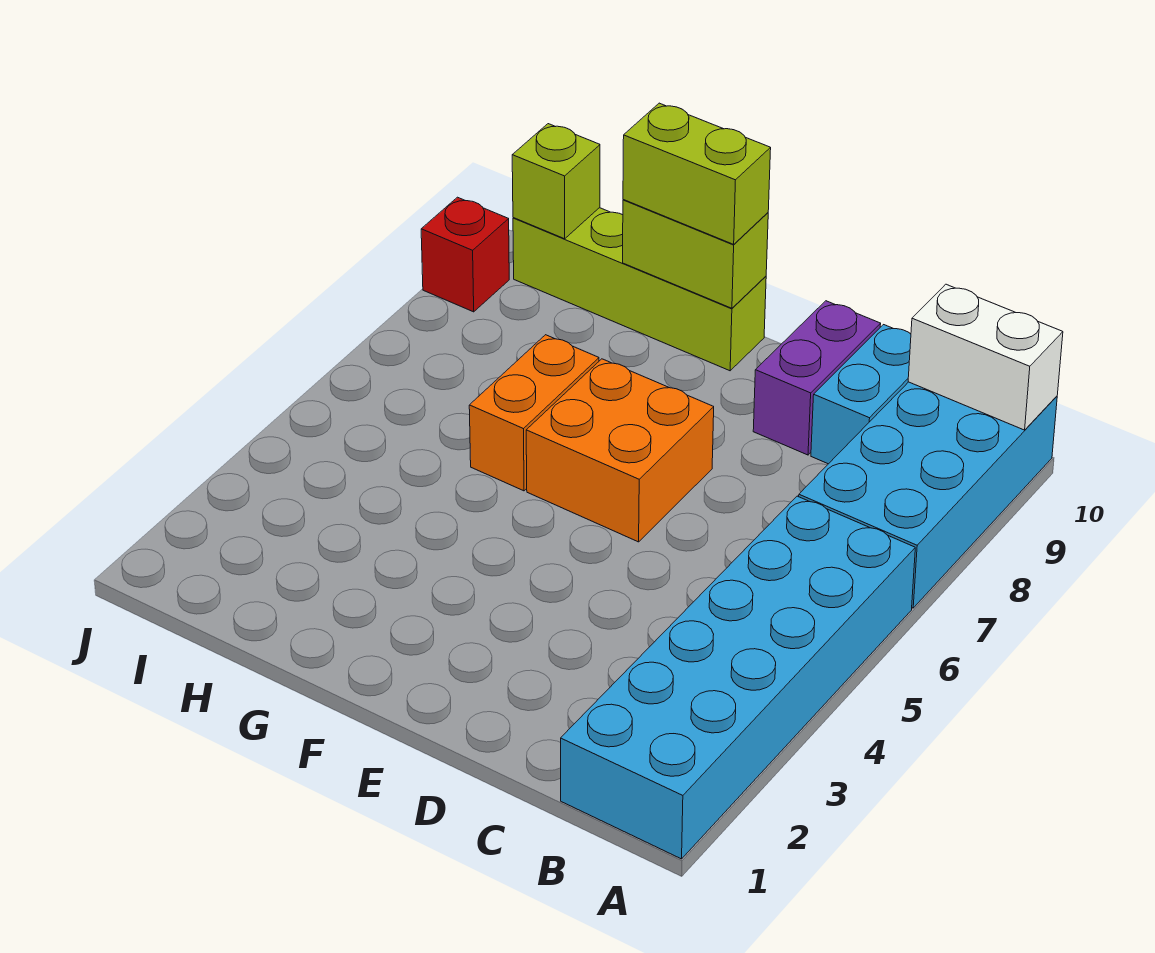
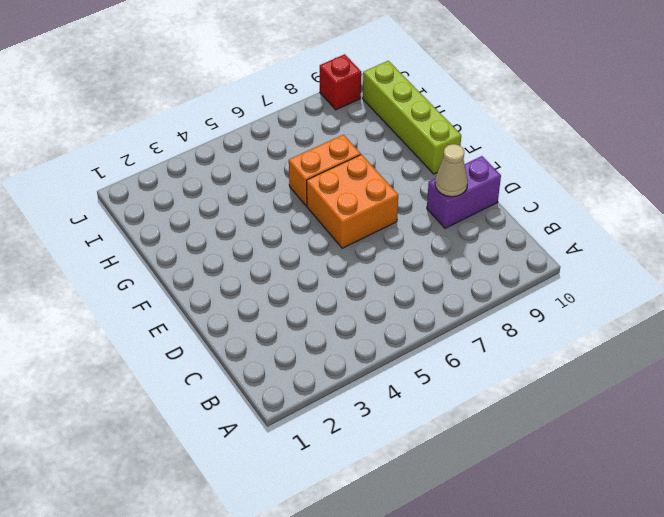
tan 1x1 cone [435,144,468,197] -> none
none -> cyan 2x6 brick [561,496,915,859]
none -> cyan 2x4 brick [799,382,1057,608]
none -> cyan 1x2 brick [811,325,911,464]

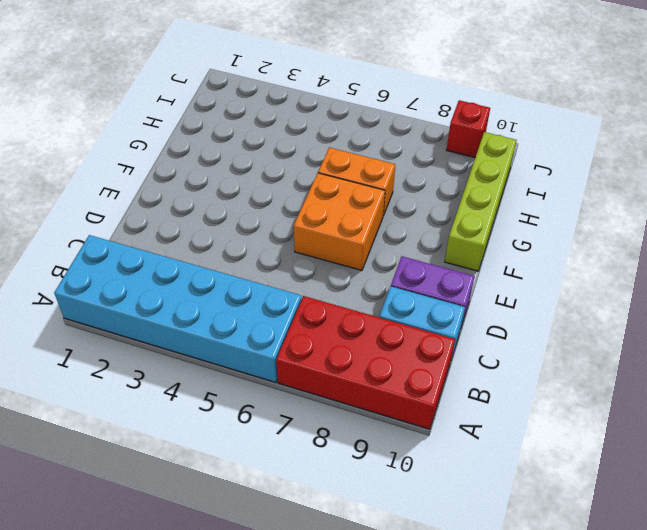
red 2x4 brick [276,296,455,429] -> cyan 2x4 brick [799,382,1057,608]
none -> white 1x2 brick [908,284,1063,430]
none -> lime 1x2 brick [623,200,768,308]
none -> lime 1x1 brick [512,124,600,239]

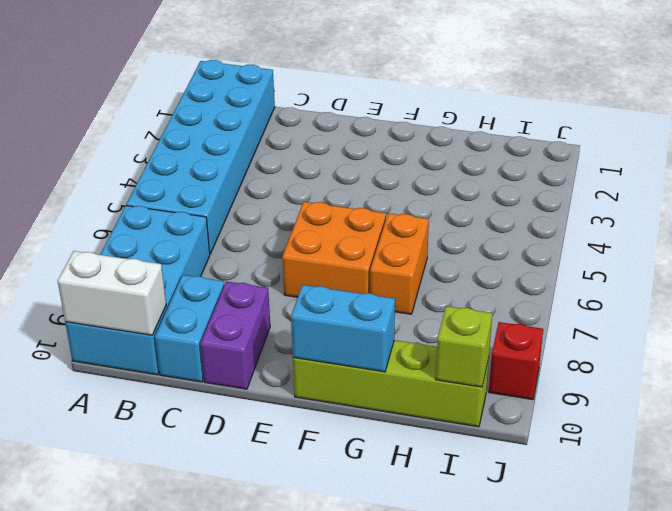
cyan 1x2 brick [291,285,395,372] -> lime 1x2 brick [623,200,768,308]
none -> lime 1x2 brick [623,103,771,244]

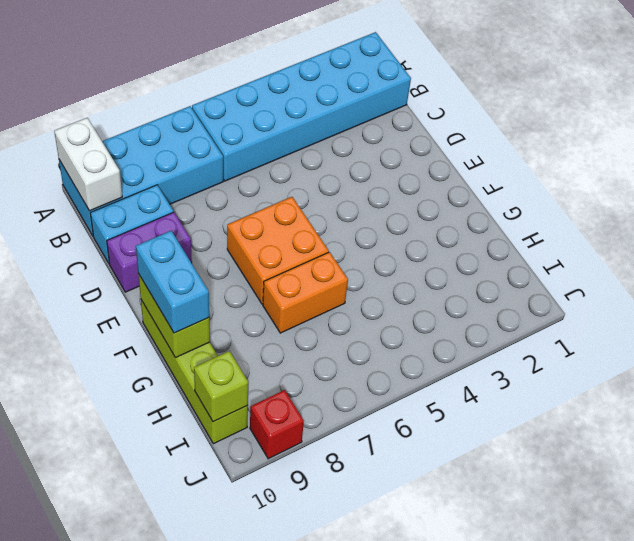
cyan 1x2 brick [136,231,209,333] -> lime 1x2 brick [623,103,771,244]

